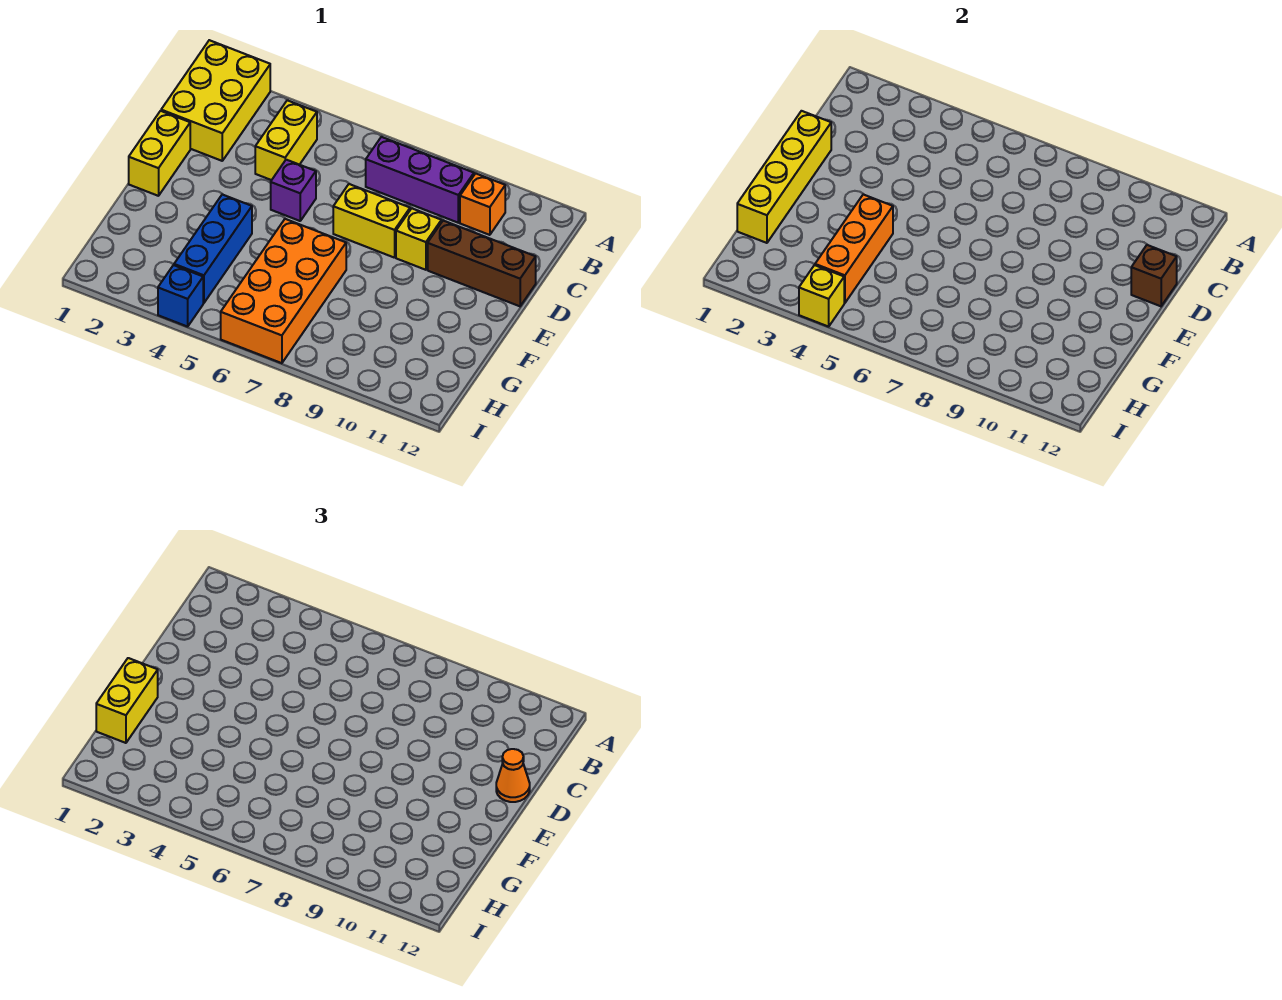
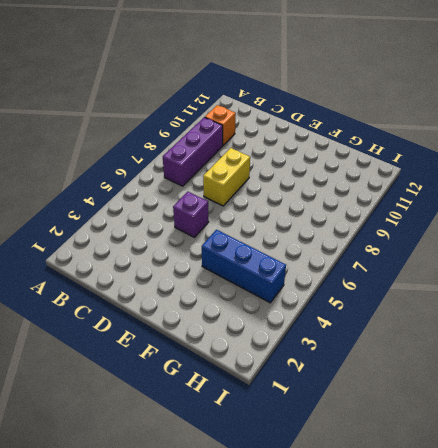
none -> yellow 2x3 brick [161,40,270,161]
none -> yellow 1x2 brick [255,100,317,180]
none -> yellow 1x2 brick [129,111,190,196]

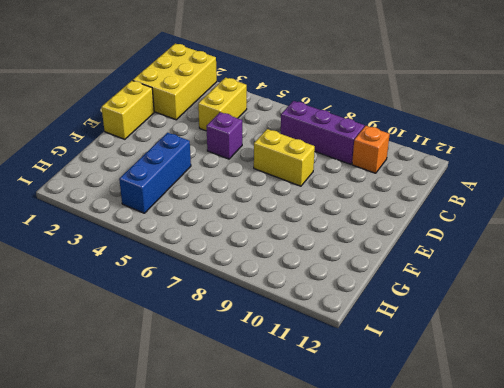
none -> yellow 1x1 brick [396,208,441,270]
none -> brown 1x3 brick [428,221,536,306]
none -> orange 2x4 brick [221,219,346,363]

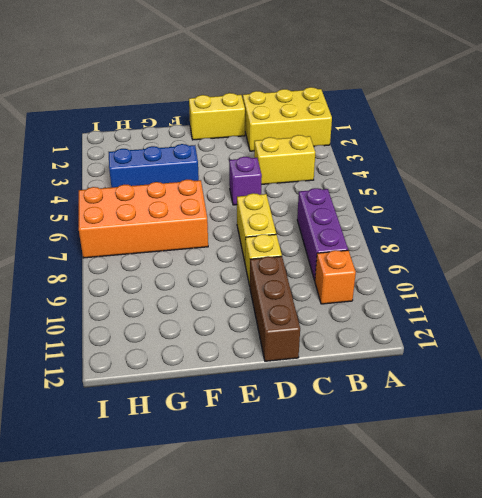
none -> blue 1x1 brick [158,265,203,327]
none -> yellow 1x4 brick [737,111,831,243]
none -> brown 1x1 brick [1131,245,1177,306]

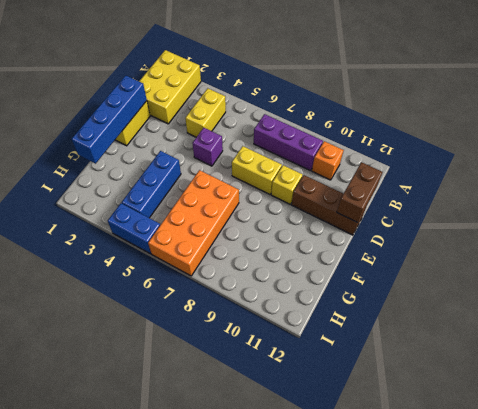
brown 1x2 brick [337,162,383,222] -> brown 1x1 brick [1131,245,1177,306]
blue 1x4 brick [71,75,147,164] -> yellow 1x4 brick [737,111,831,243]
blue 1x2 brick [108,203,160,254] -> blue 1x1 brick [158,265,203,327]
none -> orange 1x3 brick [815,195,893,303]
none -> yellow 1x1 brick [799,265,844,327]
none -> orange 1x1 cone [496,749,530,802]

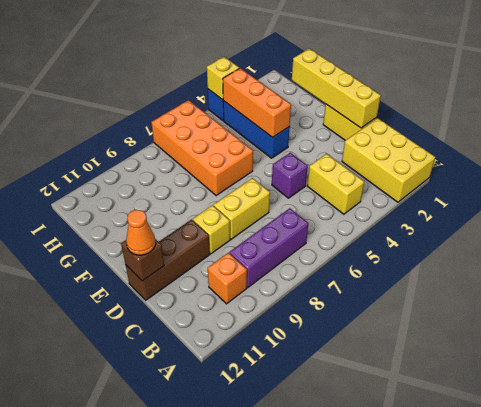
none -> yellow 1x2 brick [96,658,158,743]

